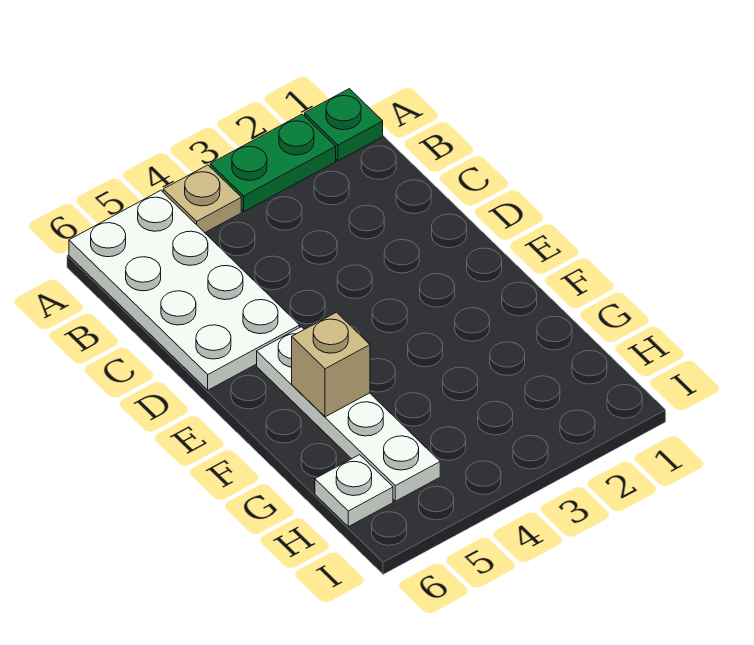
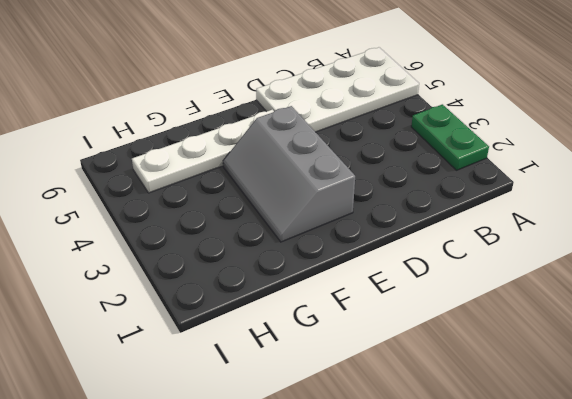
grey 2x3 slope [223,106,355,242] -> none
none -> green 1x1 plate [305,89,383,161]
none -> tan 1x1 plate [163,165,241,233]

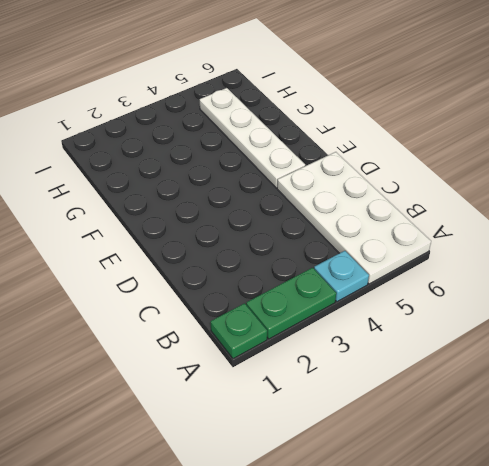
cyan 1x1 plate [314,251,369,302] -> tan 1x1 plate [163,165,241,233]
none -> white 1x1 plate [315,455,393,527]
none -> tan 1x1 brick [292,312,370,417]

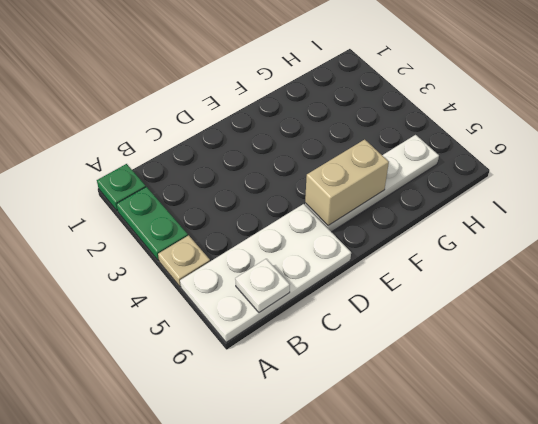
white 1x1 plate [235,259,290,312] -> white 1x1 plate moved to [315,455,393,527]
tan 1x2 brick [305,139,389,226] -> tan 1x1 brick [292,312,370,417]

